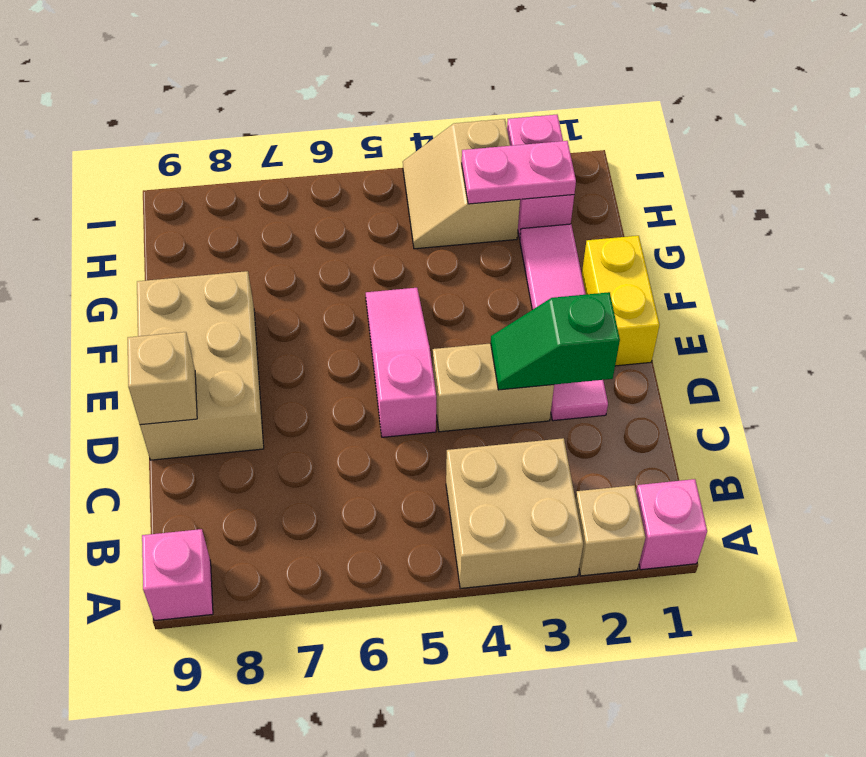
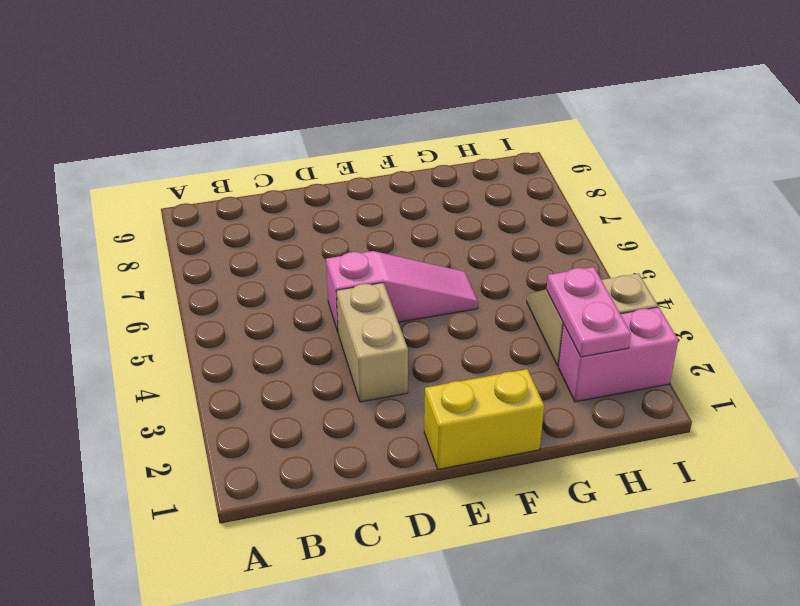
none -> pink 1x1 brick [636,479,707,570]
none -> tan 1x1 brick [575,485,646,576]
none -> tan 2x2 brick [446,438,583,589]

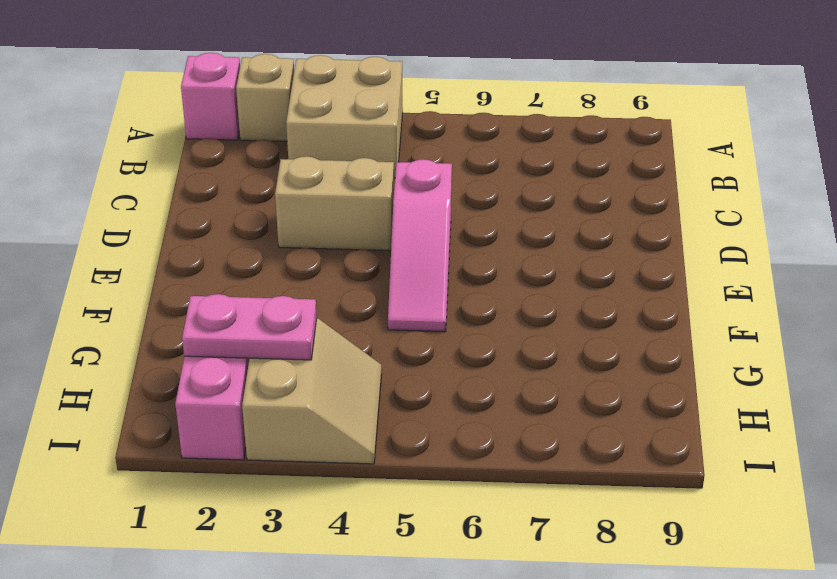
none -> pink 1x1 brick [142,529,213,621]
none -> pink 1x4 tile [520,224,608,421]
none -> tan 2x3 brick [137,271,264,460]

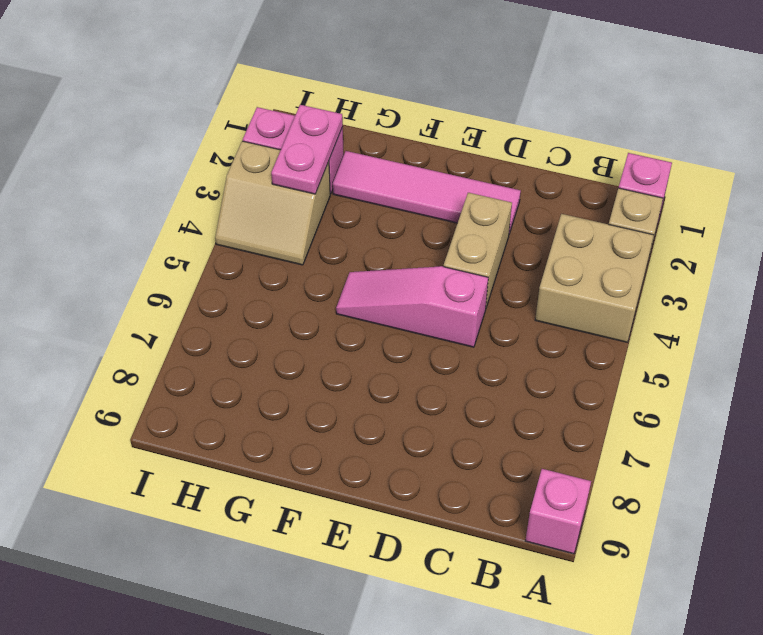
none -> tan 2x3 brick [137,271,264,460]
none -> yellow 1x2 brick [582,236,660,366]
none -> green 1x2 slope [491,292,620,390]

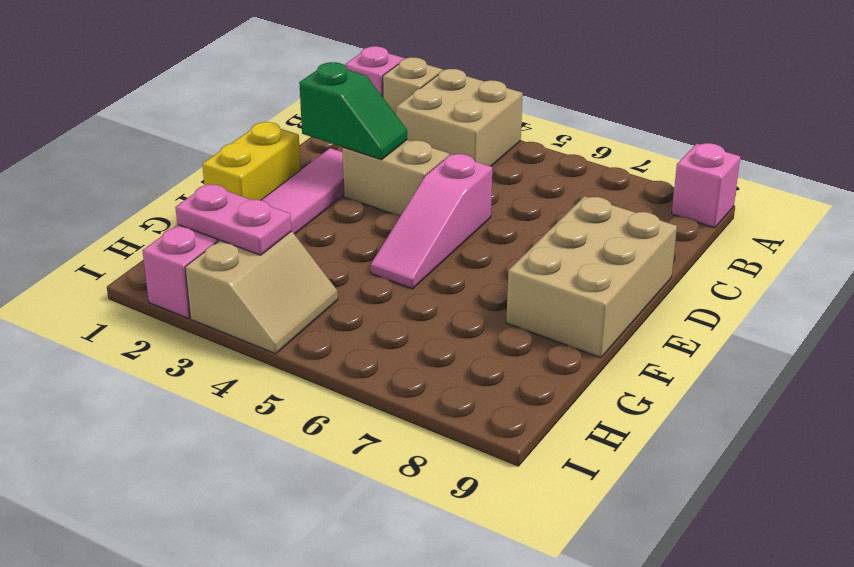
none -> tan 1x1 brick [128,332,197,425]

